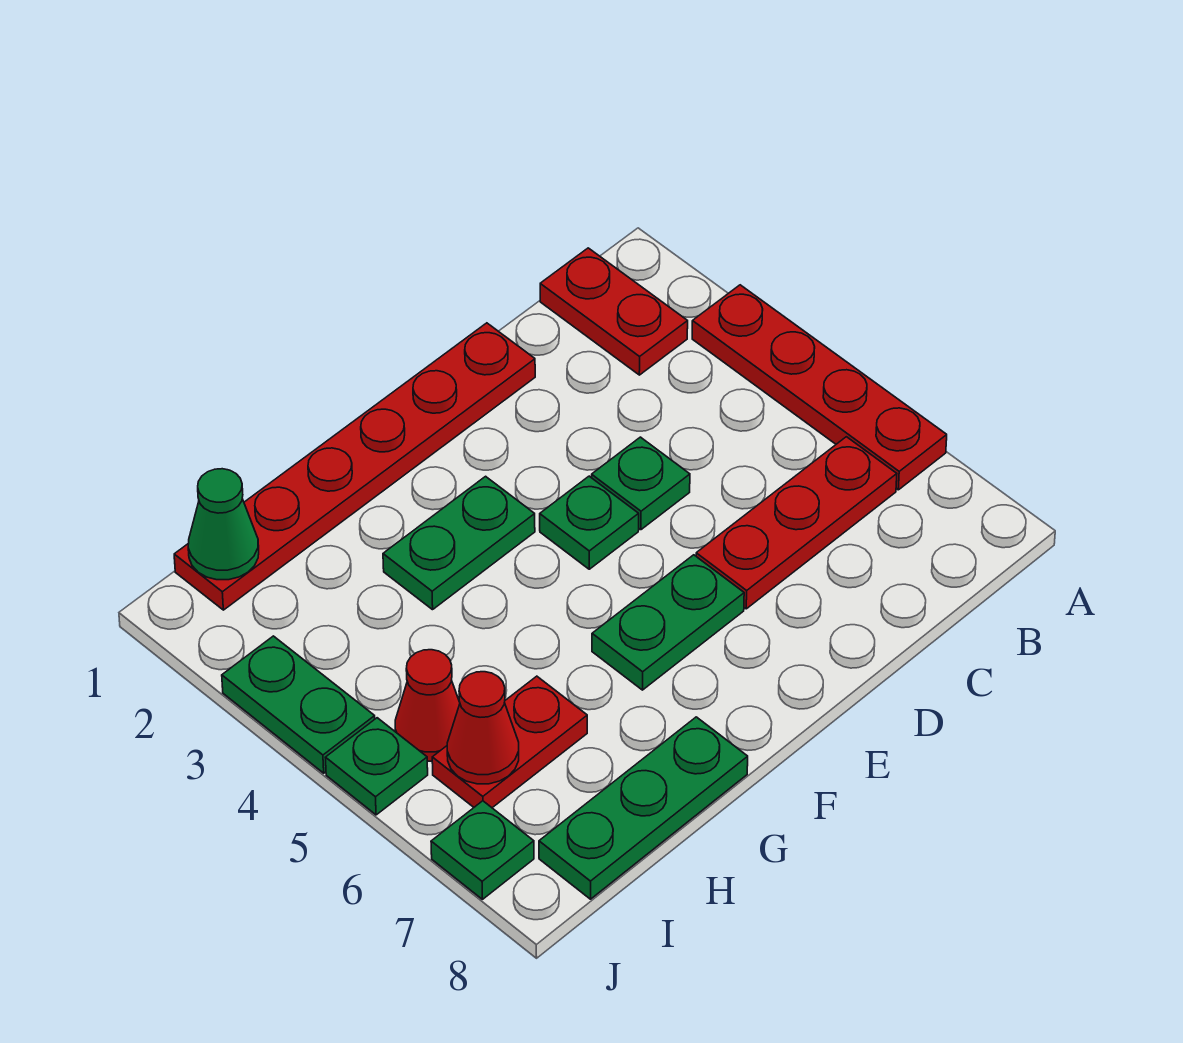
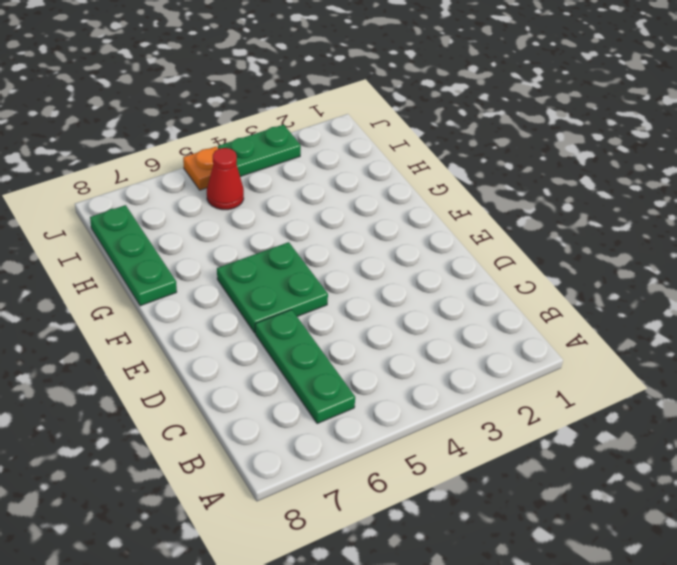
green 1x3 plate [255,310,355,424] -> red 1x3 plate [696,437,897,609]
green 2x2 plate [217,242,328,333] -> green 1x2 plate [592,555,744,690]
orange 1x1 plate [183,147,218,190] -> green 1x1 plate [325,718,428,815]
none -> red 1x4 plate [692,285,947,490]
none -> red 1x2 plate [540,248,688,375]
none -> red 1x6 plate [174,323,535,610]

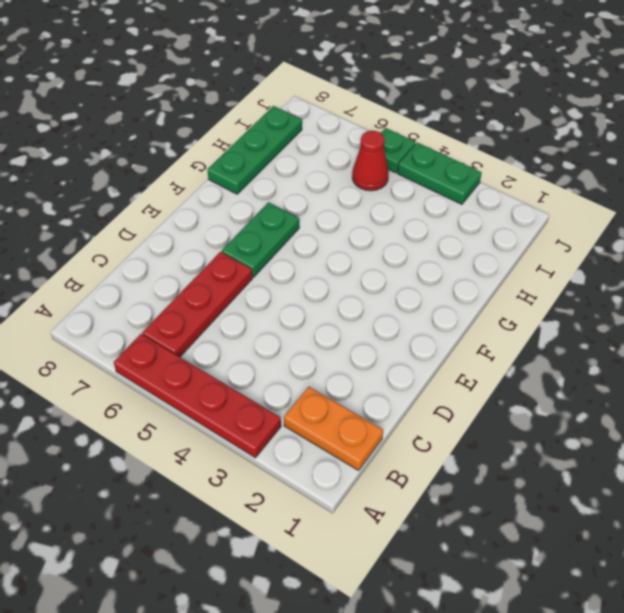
orange 1x2 plate [284,387,383,470] -> red 1x2 plate [540,248,688,375]
none -> red 1x6 plate [174,323,535,610]
none -> green 1x1 plate [592,437,690,530]
none -> green 1x1 plate [540,476,639,569]

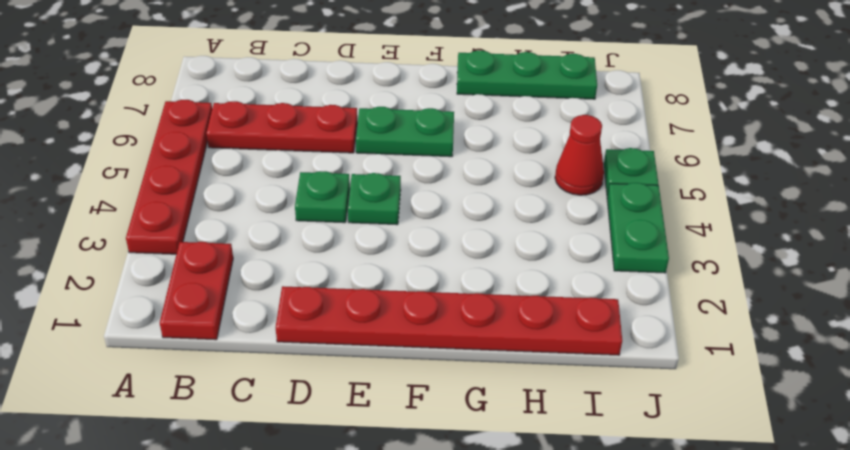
none -> green 1x2 plate [383,476,535,610]
none -> red 1x2 plate [432,676,587,808]
none -> green 1x1 plate [431,801,534,899]

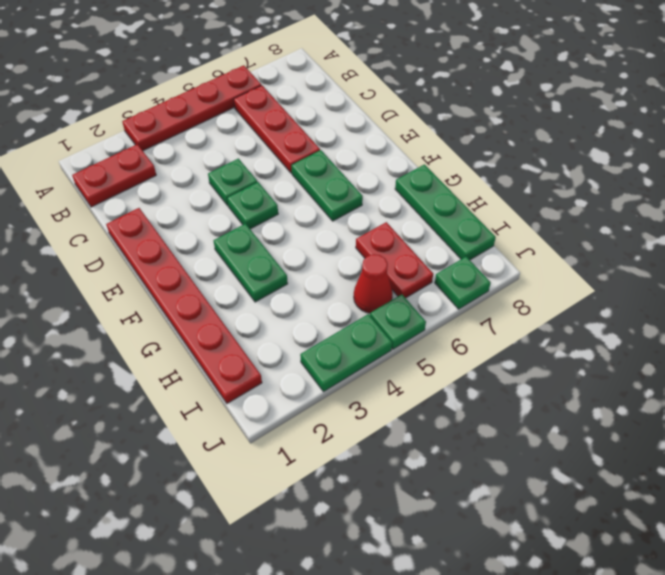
none -> green 1x1 cone [188,469,259,580]
none -> red 1x1 cone [447,672,519,784]

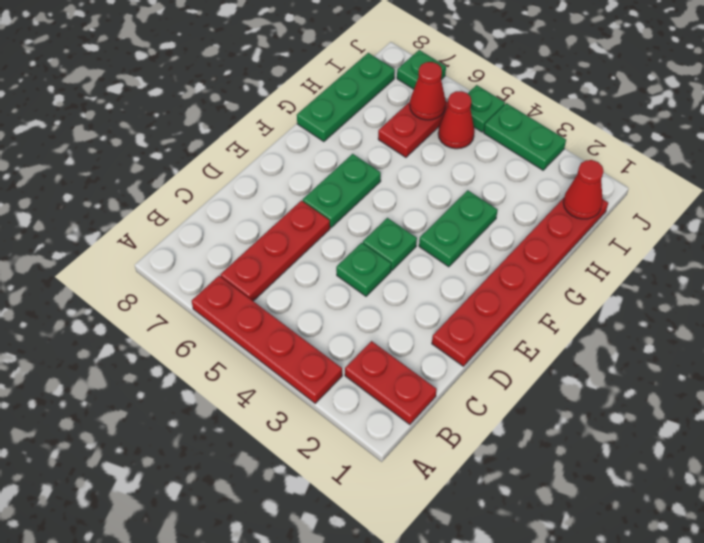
red 1x1 cone [563,160,604,219] -> green 1x1 cone [188,469,259,580]

